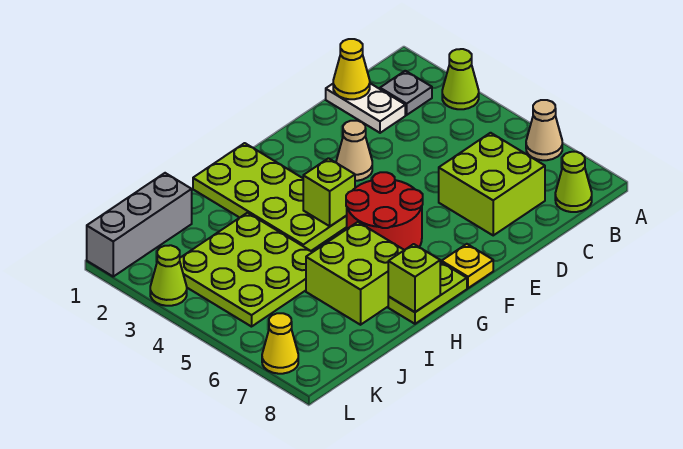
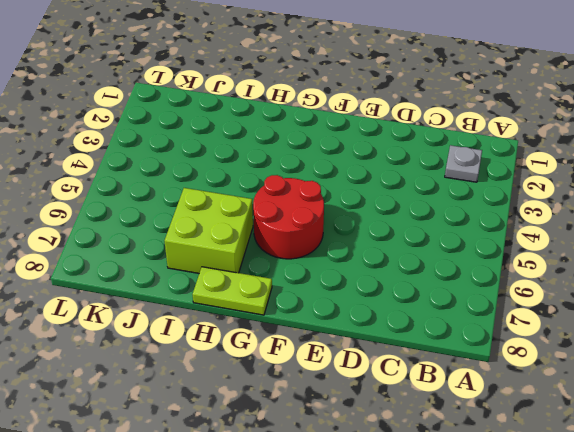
none -> lime 1x1 cone [442,49,479,109]
none -> tan 1x1 cone [526,100,562,160]
none -> lime 1x1 cone [555,152,592,212]

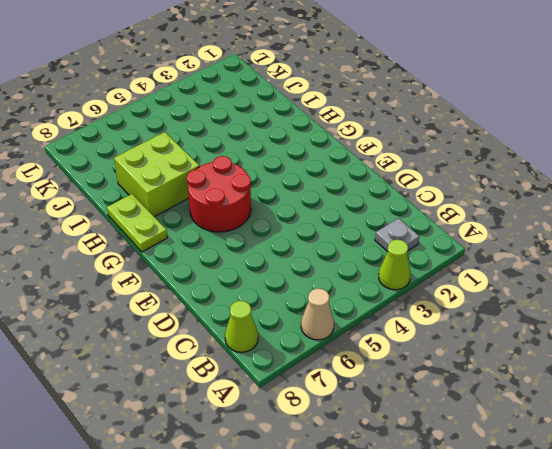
none -> white 1x2 plate [326,83,405,133]
none -> lime 2x2 brick [439,133,545,235]
none -> tan 1x1 cone [336,121,372,181]

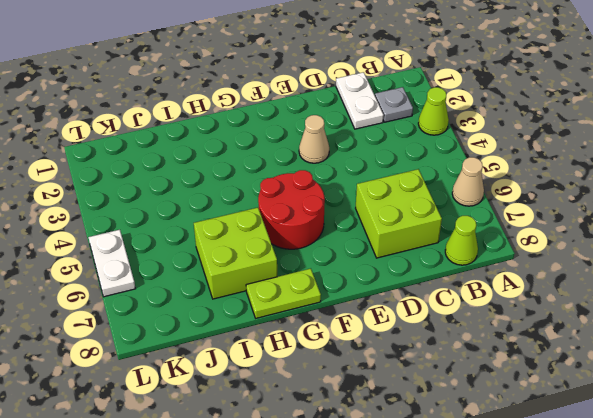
white 1x2 plate [88,230,136,297] -> none
none -> yellow 1x1 plate [442,244,493,288]
none -> lime 2x4 plate [193,143,347,251]
none -> lime 3x3 plate [180,213,312,327]

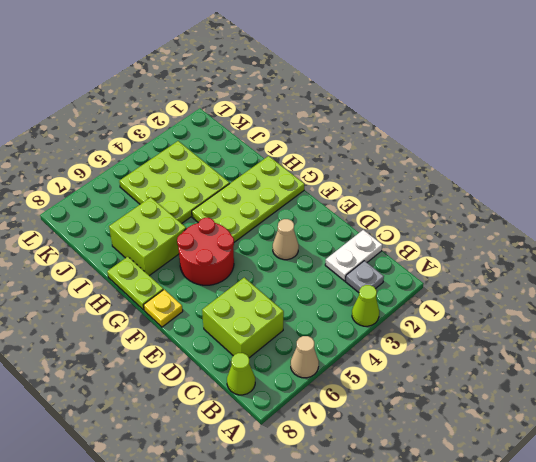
none -> grey 1x3 brick [87,173,192,276]
none -> lime 1x1 cone [150,245,187,306]
none -> yellow 1x1 cone [262,313,298,374]

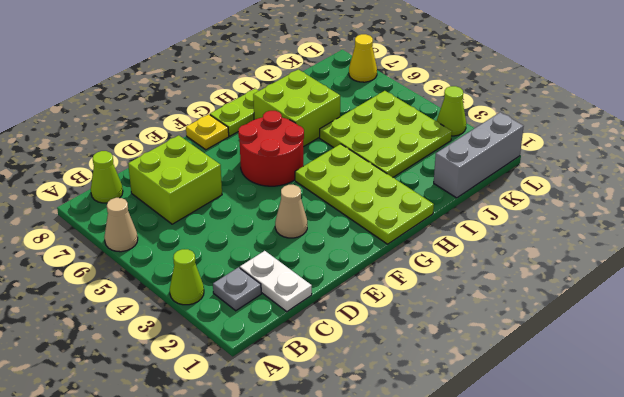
none -> yellow 1x1 cone [333,39,370,99]
none -> lime 1x1 brick [303,158,355,226]
none -> lime 1x1 brick [388,244,440,312]

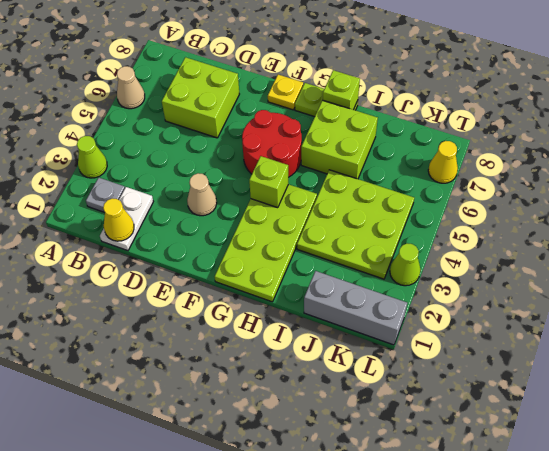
none -> lime 1x1 cone [555,152,592,212]

